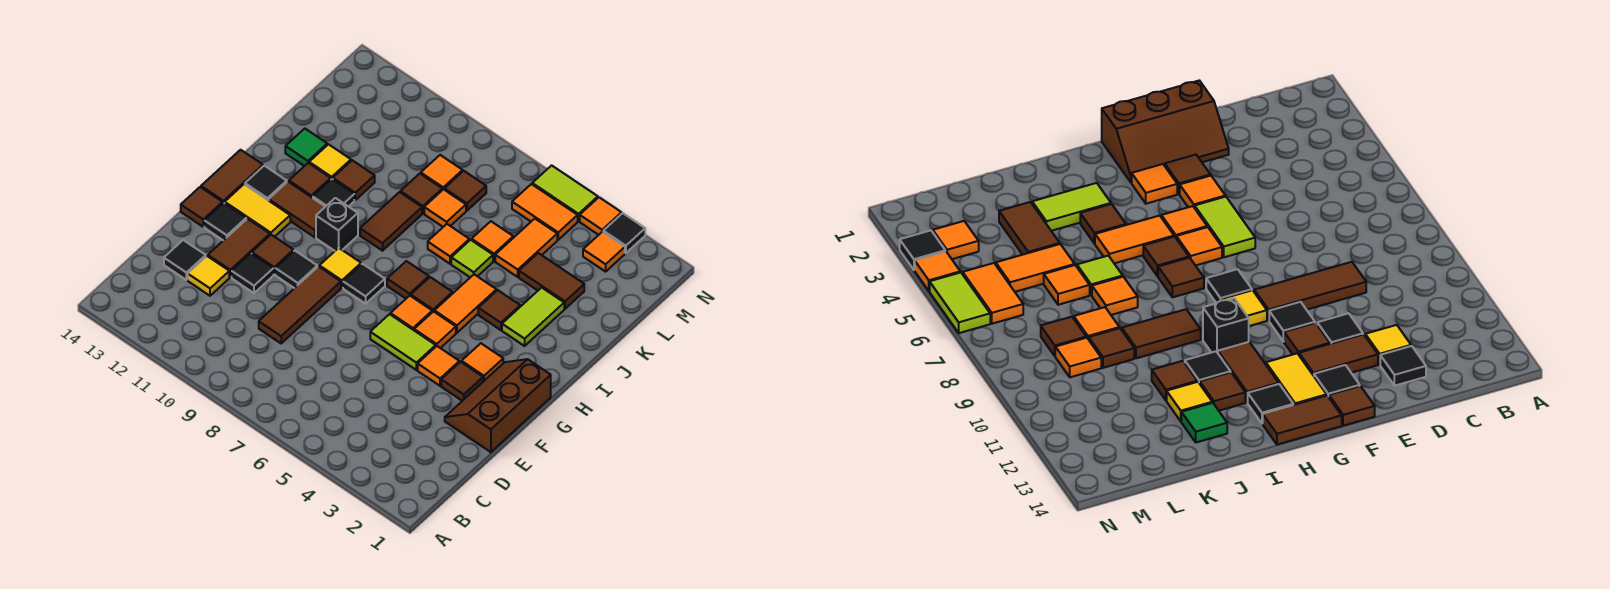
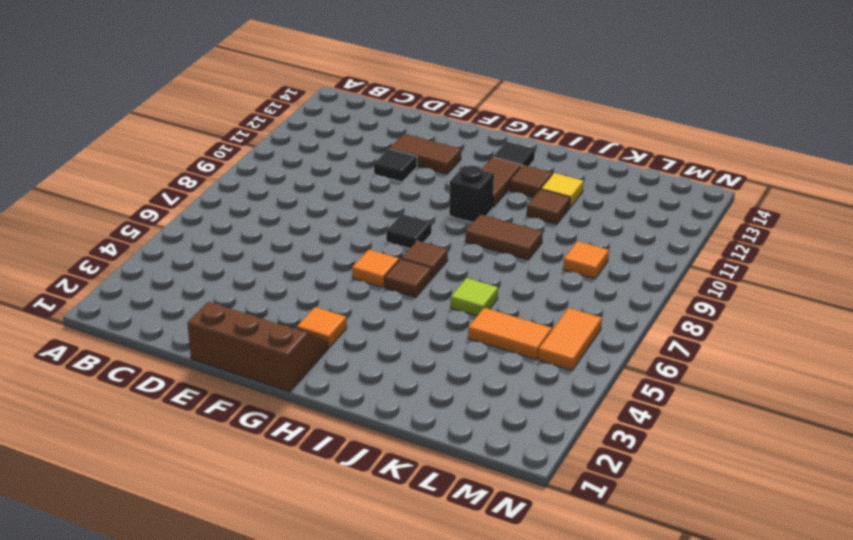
none -> brown 1x3 tile [259,267,341,343]
none -> yellow 1x1 tile [188,256,229,296]
none -> black 1x1 tile [164,240,206,280]
none -> brown 1x1 tile [441,362,483,401]

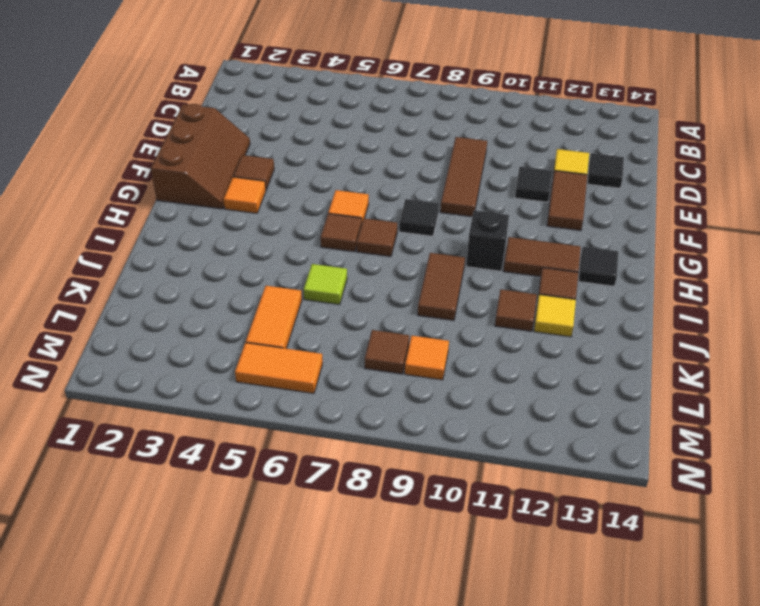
none -> orange 1x1 tile [418,346,459,386]
none -> lime 1x2 tile [370,314,436,370]
none -> black 1x1 tile [275,251,317,288]
none -> brown 1x1 tile [252,235,294,274]

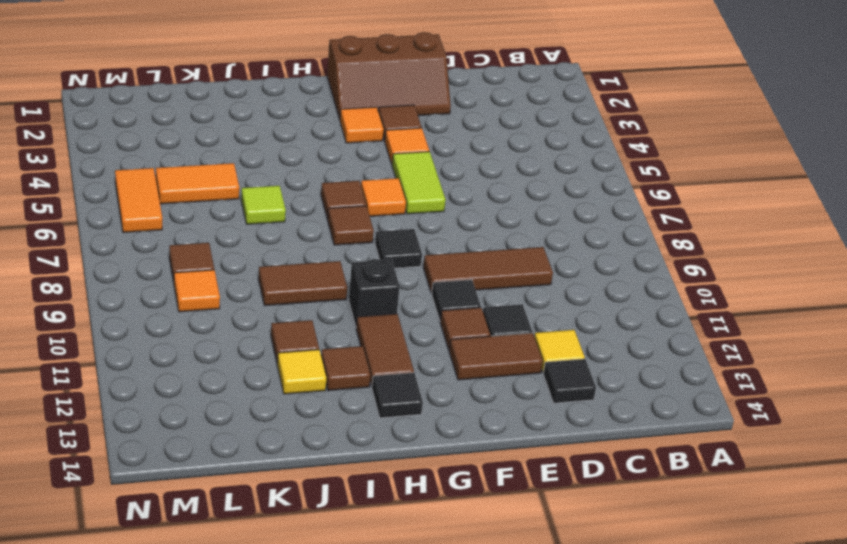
none -> black 1x1 tile [204,203,246,240]
none -> brown 1x1 tile [181,187,223,227]
none -> orange 1x1 tile [414,311,456,348]
none -> yellow 1x1 tile [319,248,361,288]

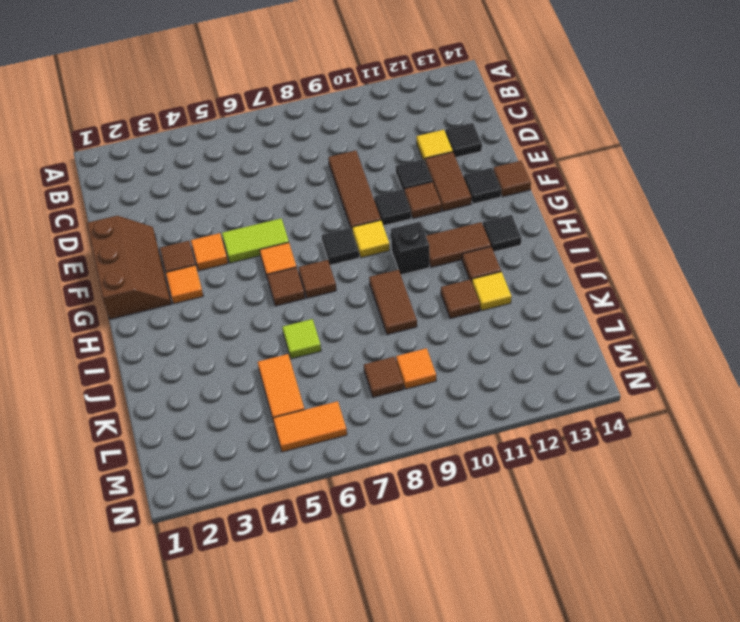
none -> orange 1x1 tile [414,311,456,348]
none -> yellow 1x2 tile [225,184,290,237]
none -> brown 1x2 tile [201,150,263,203]
none -> orange 1x2 tile [434,274,497,333]

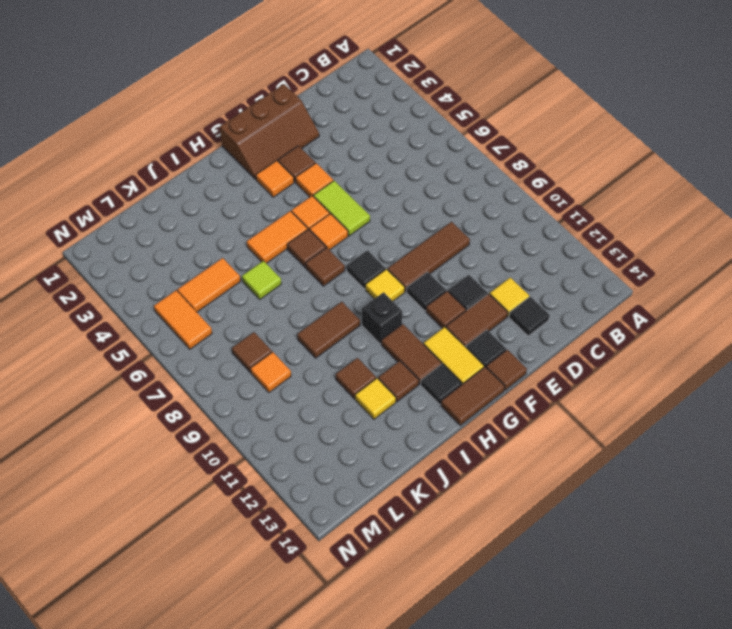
none -> lime 1x2 tile [502,287,564,346]
none -> brown 1x1 tile [478,290,520,330]
none -> black 1x1 tile [313,179,354,207]
none -> orange 1x1 tile [428,224,469,264]

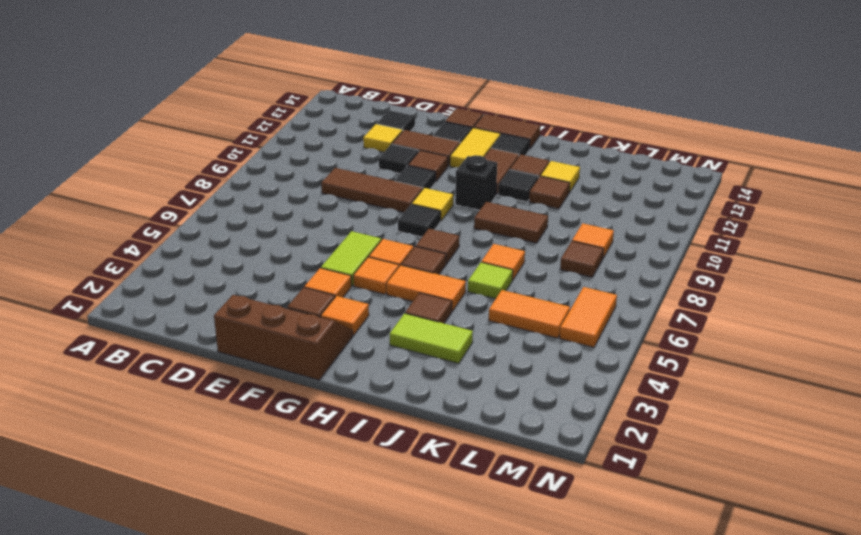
none -> green 1x1 tile [285,129,327,166]
none -> brown 1x2 tile [519,253,584,309]
none -> orange 1x1 tile [472,221,513,261]
none -> orange 1x1 tile [424,189,466,227]

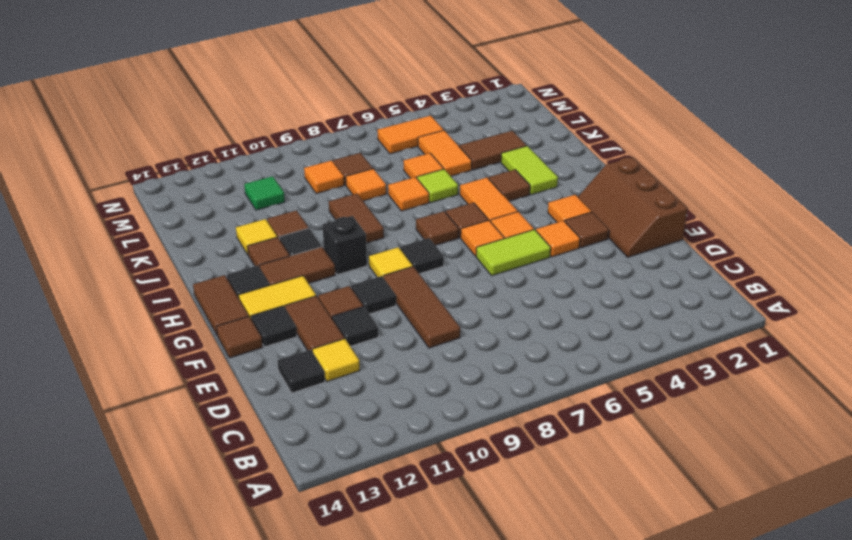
green 1x1 tile [244,176,285,210] -> green 1x1 tile moved to [285,129,327,166]
none -> brown 1x1 tile [400,174,442,213]
none -> orange 1x1 tile [583,232,625,272]
none -> black 1x1 tile [603,213,645,253]
none -> orange 1x1 tile [580,197,622,235]

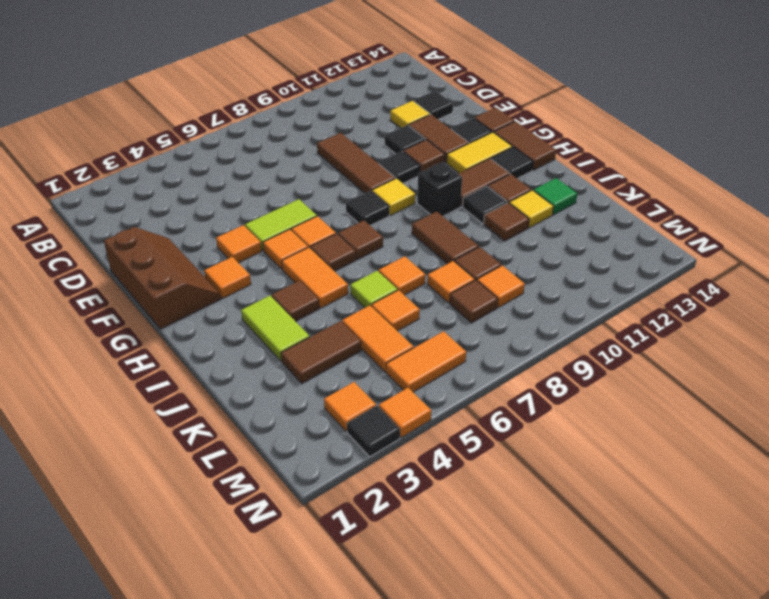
none -> brown 1x1 tile [441,362,483,401]
none -> lime 1x2 tile [532,165,598,221]

